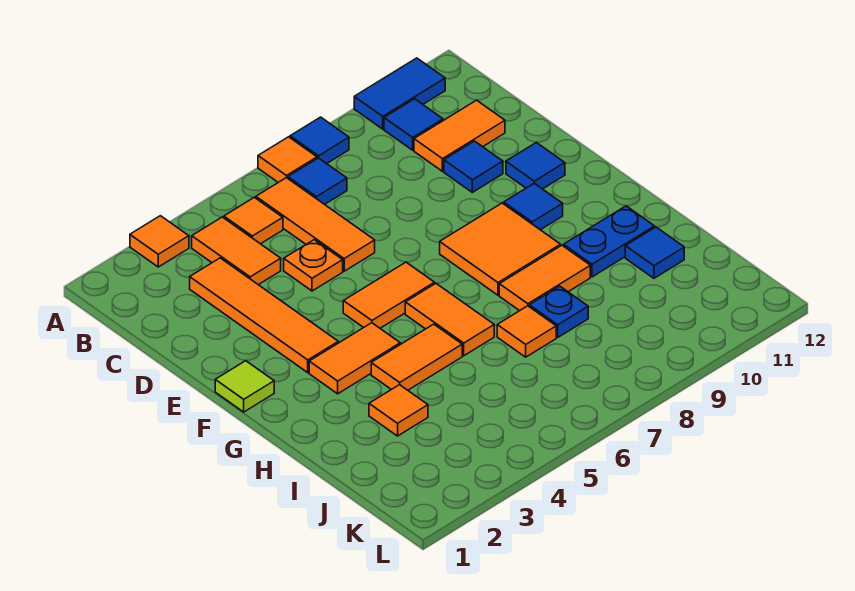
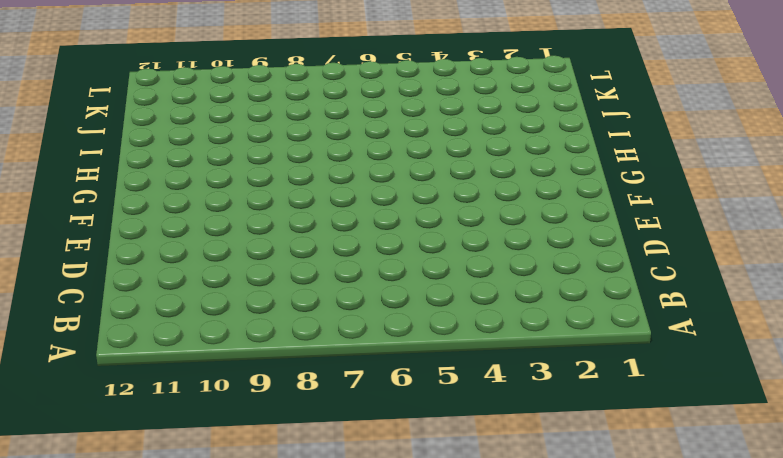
none -> orange 1x1 tile [130,216,189,267]
none -> orange 1x1 tile [258,137,317,182]
none -> blue 1x1 tile [290,117,349,164]

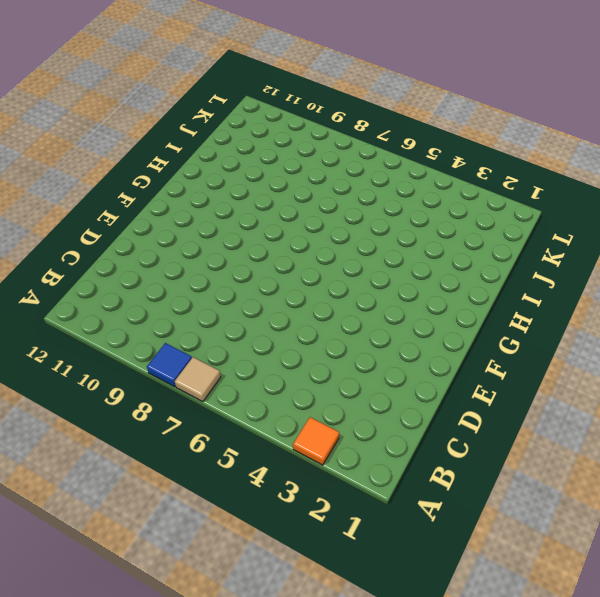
tan 1x1 tile [175,357,221,402] -> orange 1x1 tile [258,137,317,182]
none -> blue 1x2 tile [354,58,445,129]
none -> orange 1x2 tile [192,217,281,285]
none -> orange 1x1 tile [224,197,283,244]

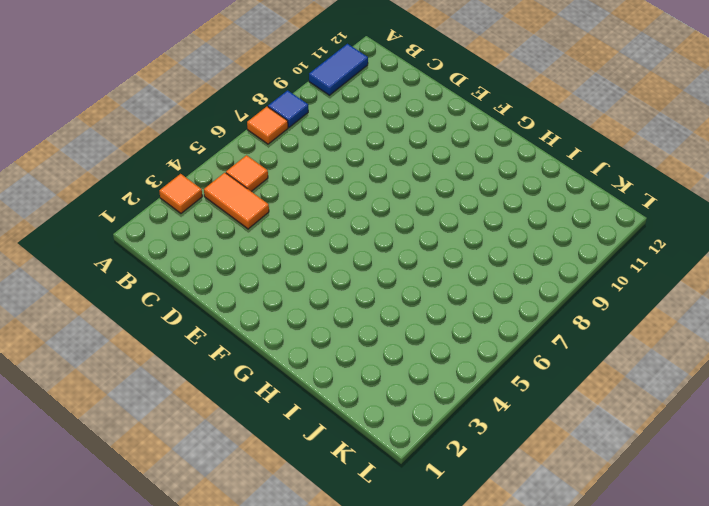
none -> orange 1x3 tile [256,178,375,271]
none -> blue 1x1 tile [288,158,347,204]
none -> blue 1x1 tile [384,99,443,150]

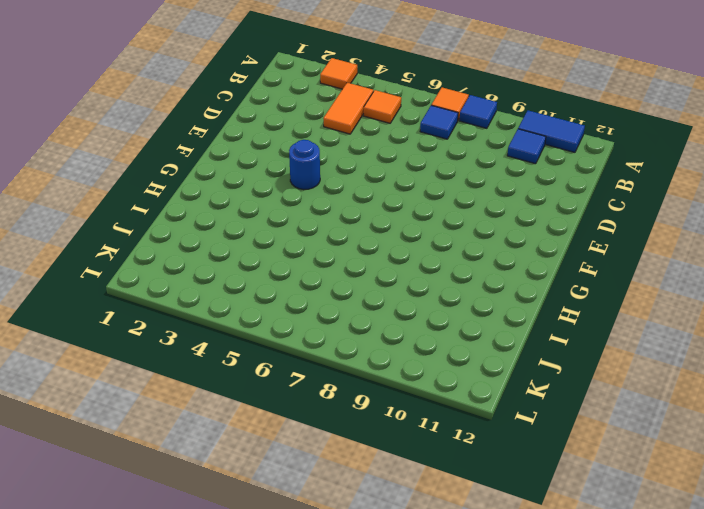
blue 1x1 round brick [289,140,320,190] -> none
none -> orange 1x3 tile [256,178,375,271]
none -> orange 1x4 tile [190,258,338,373]
none -> orange 1x2 tile [414,100,505,171]

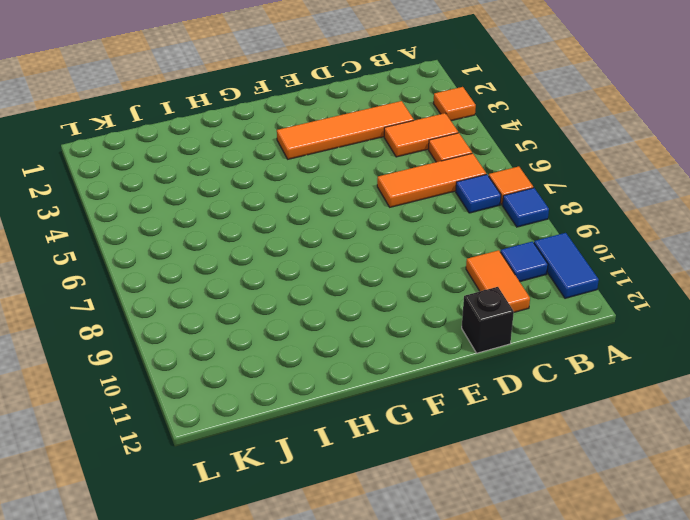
black 1x1 brick [462,287,514,353] -> none
none -> orange 1x1 plate [284,240,343,291]
none -> blue 1x1 tile [444,141,503,192]
none -> blue 1x1 tile [506,142,565,189]

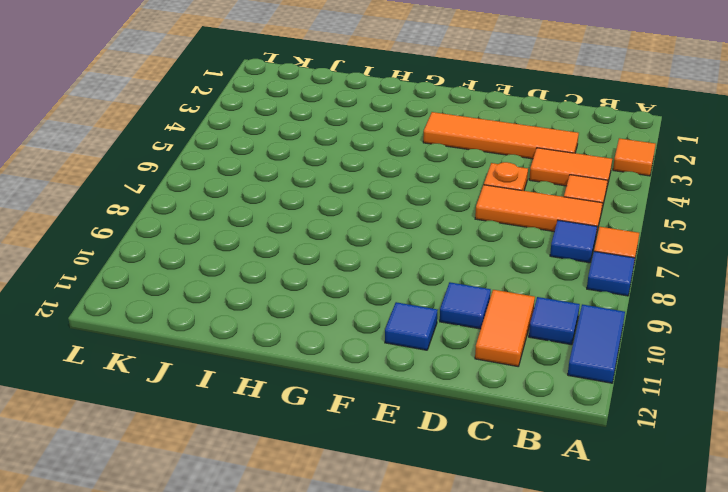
none -> lime 1x1 tile [215,361,274,412]
none -> orange 1x2 tile [343,262,434,328]
none -> orange 2x2 tile [440,203,561,295]

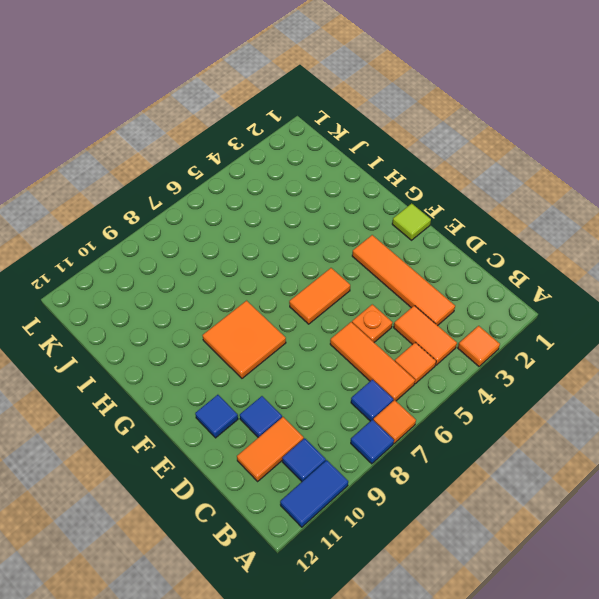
none -> blue 1x1 tile [504,183,563,230]
none -> orange 1x2 tile [309,323,400,394]
none -> orange 1x2 tile [405,283,494,356]

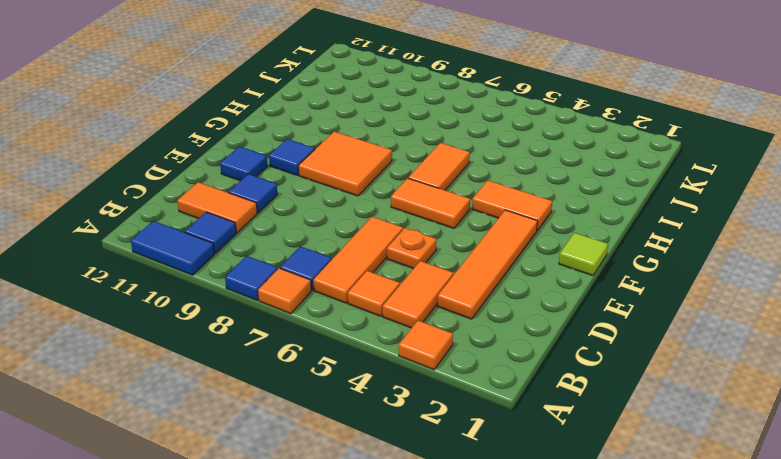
none -> orange 1x2 tile [371,324,462,390]
none -> orange 1x2 tile [499,246,590,311]
none -> blue 1x2 plate [564,206,655,277]

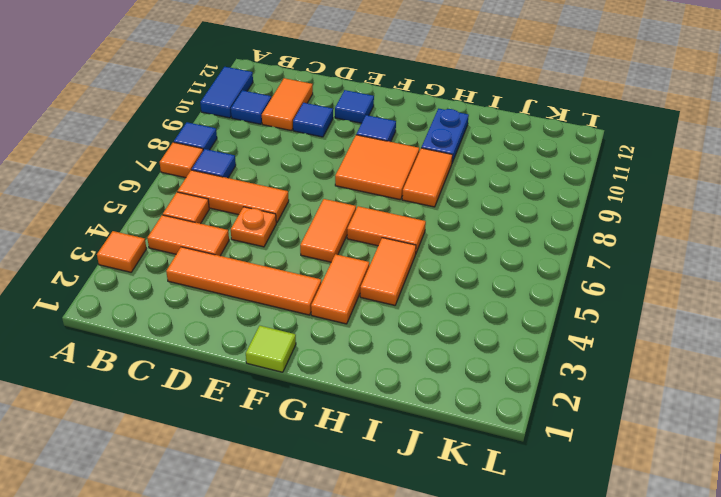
none -> orange 1x1 tile [369,385,428,436]
none -> orange 1x1 tile [497,306,556,357]
none -> blue 1x1 plate [529,286,588,337]

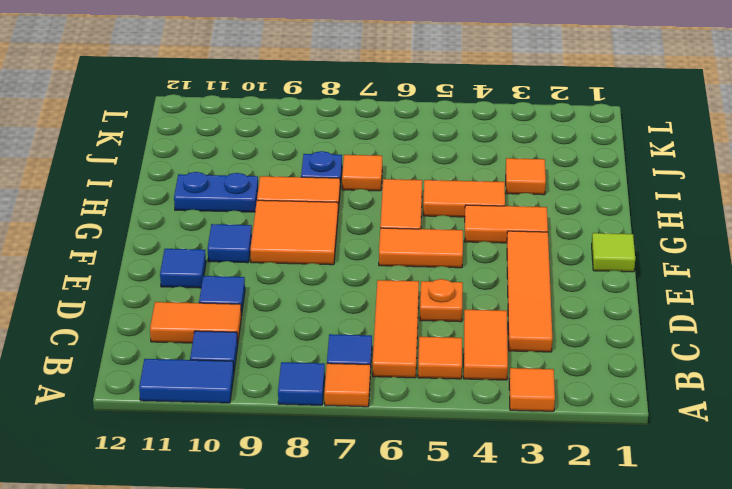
none -> blue 1x1 tile [625,227,684,278]

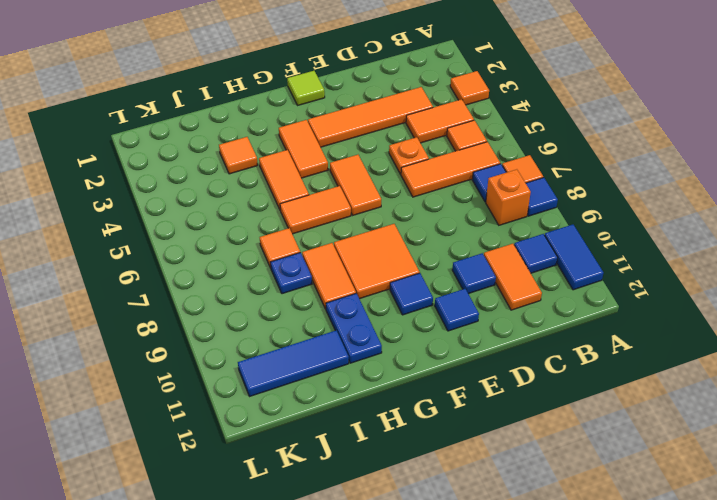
orange 1x1 brick [486,169,531,225] -> none
blue 1x3 tile [238,330,349,396] -> blue 1x1 tile [625,227,684,278]

